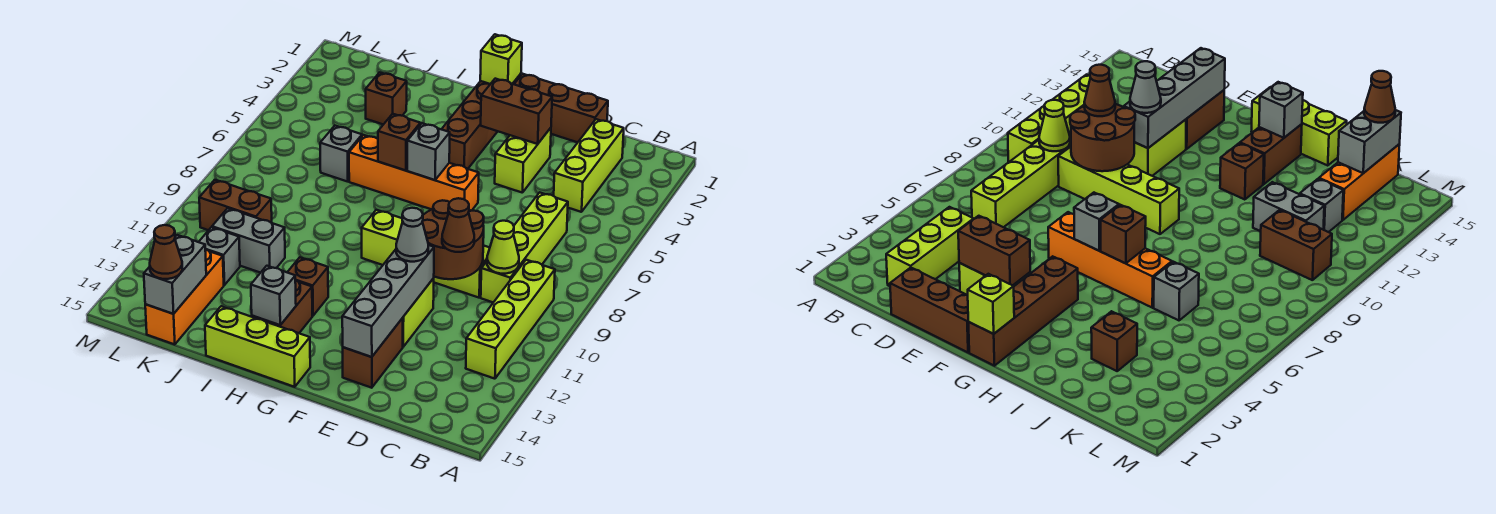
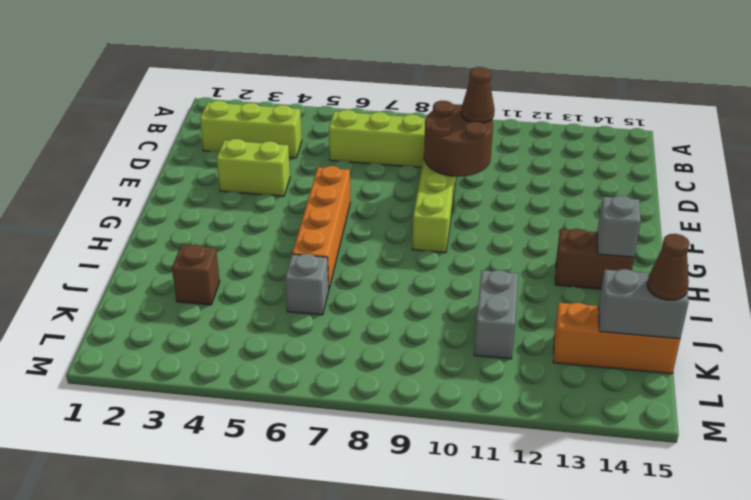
none -> lime 1x4 brick [466,260,555,379]
none -> brown 1x3 brick [514,74,608,142]
none -> lime 1x2 brick [403,278,434,347]
none -> brown 1x2 brick [343,318,403,388]

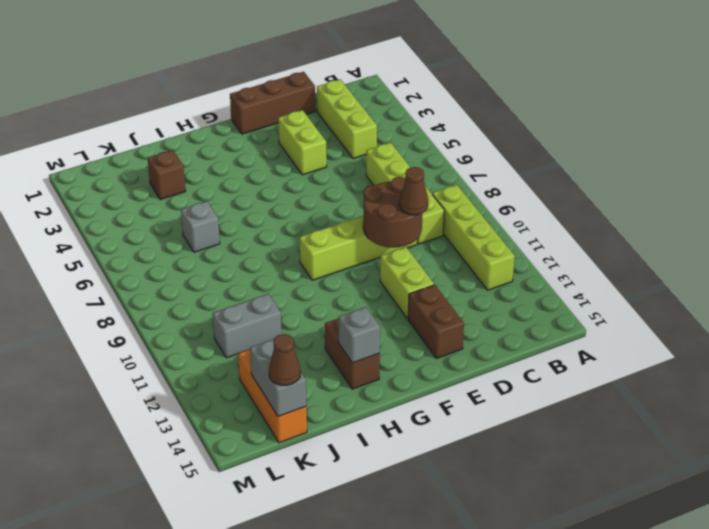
none -> orange 1x4 brick [349,135,479,211]
none -> brown 1x4 brick [441,74,521,169]
none -> lime 1x3 brick [205,306,310,387]
none -> brown 1x1 brick [287,257,328,316]

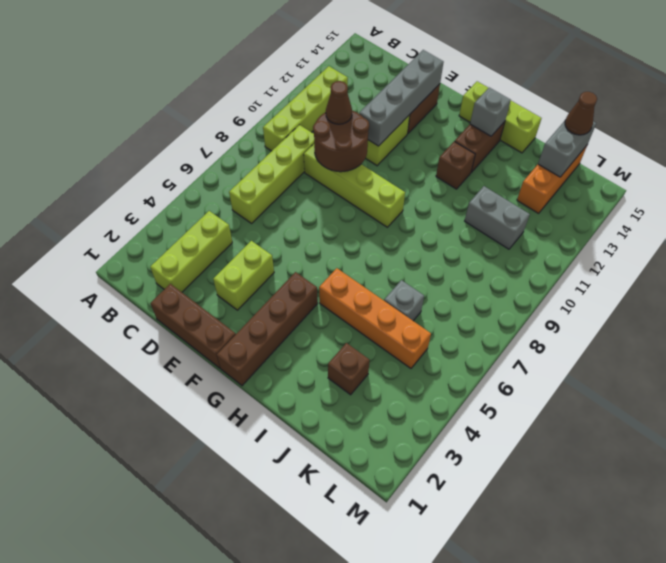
orange 1x4 brick [319,268,431,368] -> orange 1x4 brick moved to [349,135,479,211]
none -> brown 1x2 brick [199,180,272,230]
none -> grey 1x1 brick [199,227,240,285]
none -> lime 1x1 cone [487,221,519,274]
none -> brown 1x2 brick [481,79,552,144]

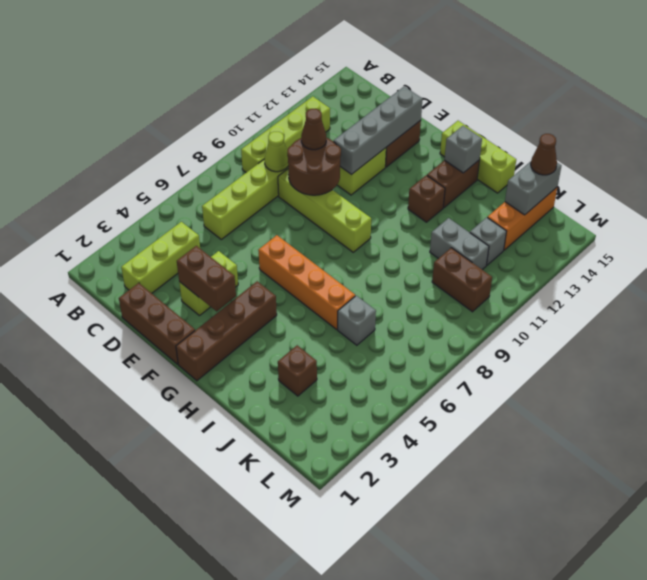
none -> lime 1x1 brick [480,34,522,84]
none -> grey 1x1 brick [407,123,450,180]
none -> brown 1x1 brick [378,114,420,171]
none -> grey 1x1 cone [396,208,428,262]

